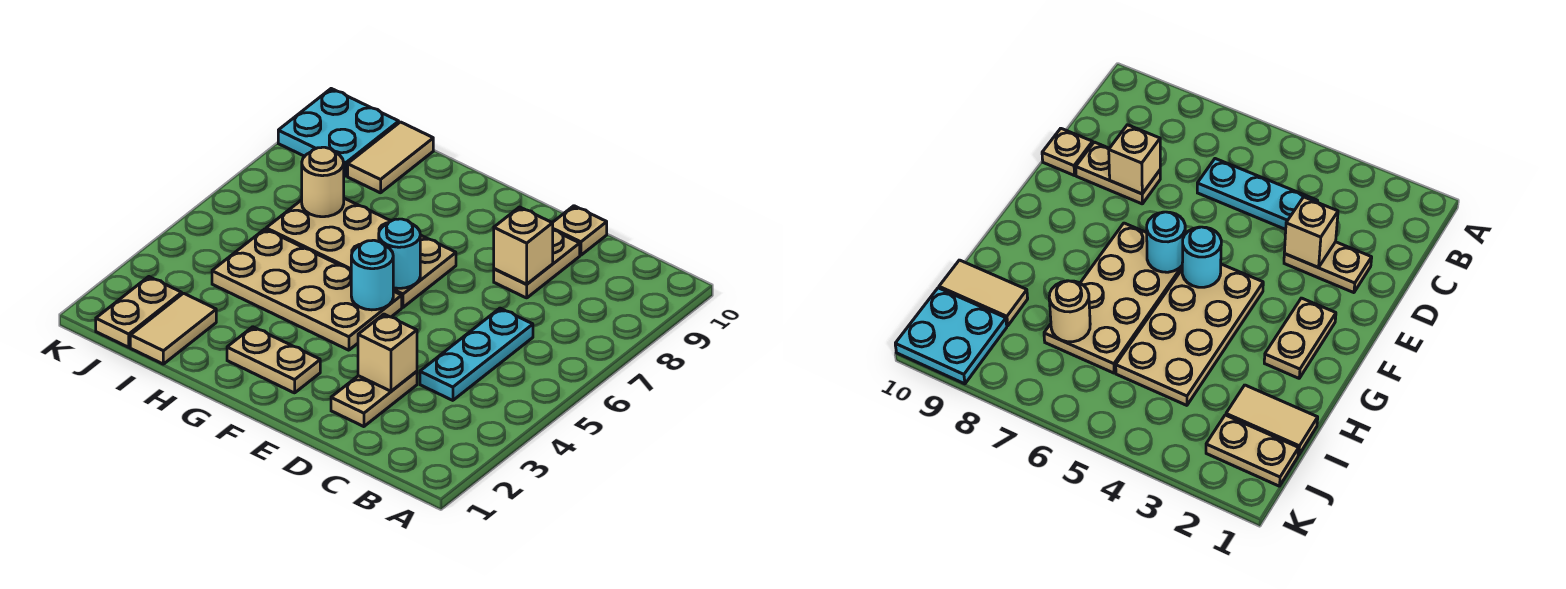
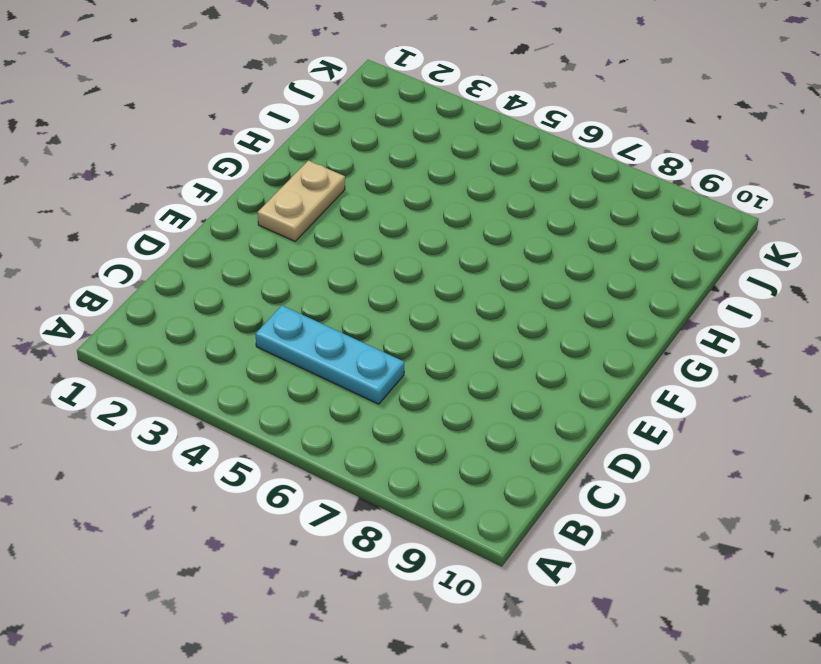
none -> tan 1x2 plate [331,371,417,427]
none -> tan 1x2 plate [494,230,580,298]
none -> tan 1x1 plate [552,206,607,255]

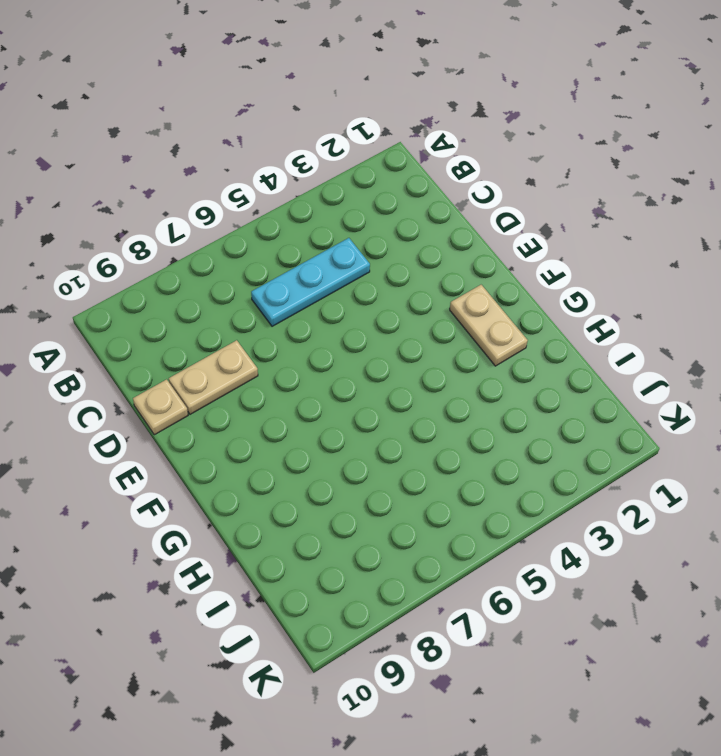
none -> tan 1x2 plate [331,371,417,427]
none -> tan 2x4 plate [212,229,402,350]
none -> tan 2x4 plate [266,198,456,307]

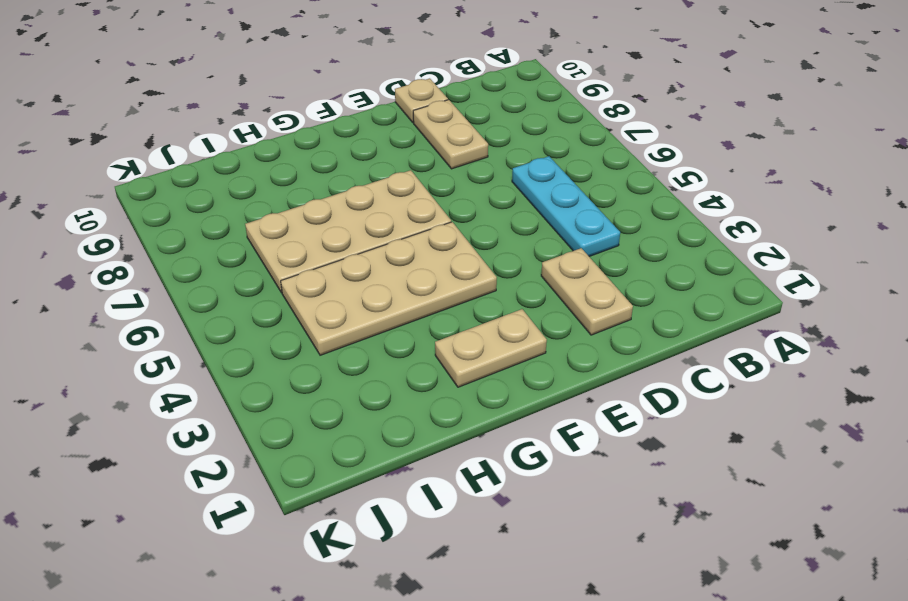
none -> tan 1x2 tile [130,293,216,364]
none -> tan 1x2 tile [348,122,433,193]
none -> tan 1x2 plate [96,277,182,347]

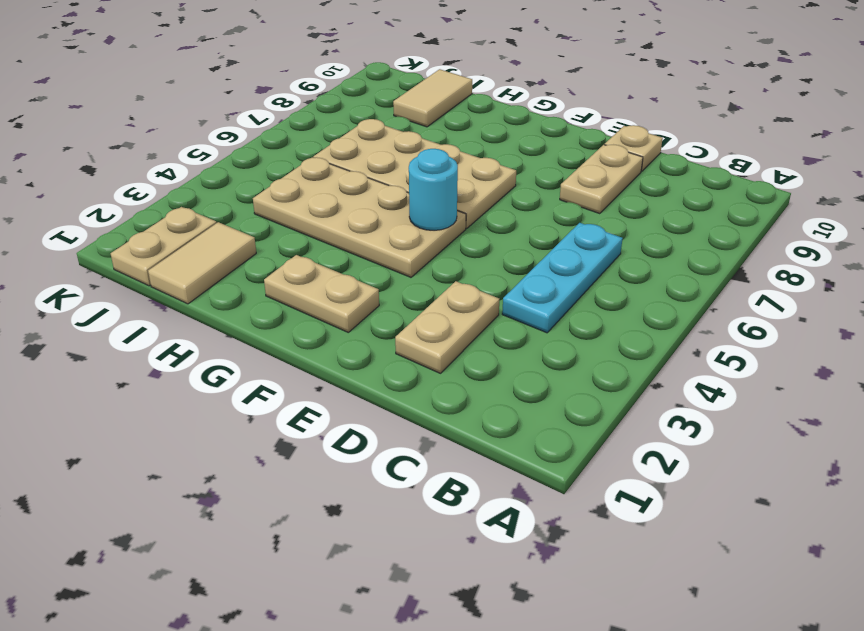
none -> cyan 2x2 plate [278,89,399,176]
none -> tan 1x1 brick [358,314,417,391]
none -> tan 1x1 brick [494,207,553,284]

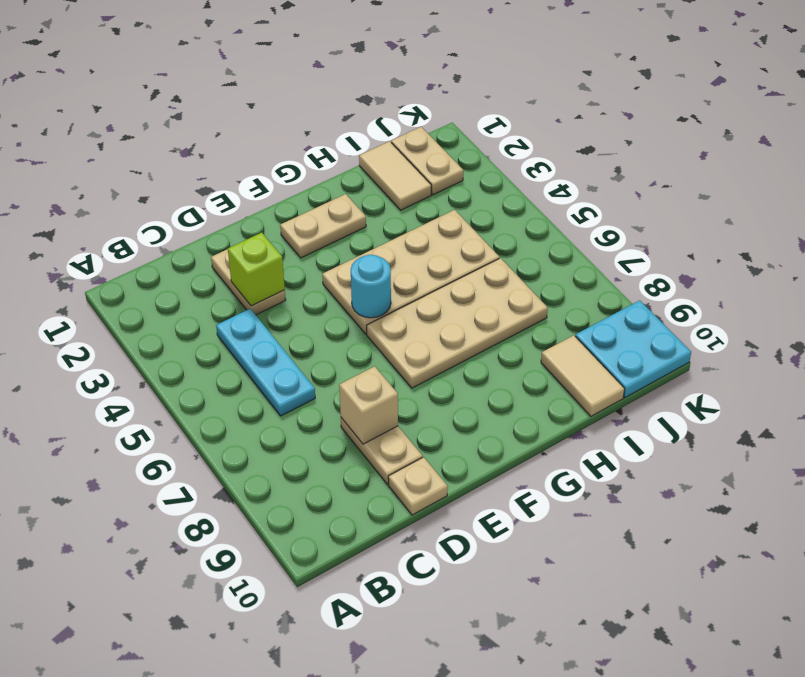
lime 1x1 brick [228,233,285,306] -> tan 1x1 brick [358,314,417,391]
none -> cyan 1x1 round brick [379,219,420,288]
none -> tan 1x1 round brick [302,147,344,217]

